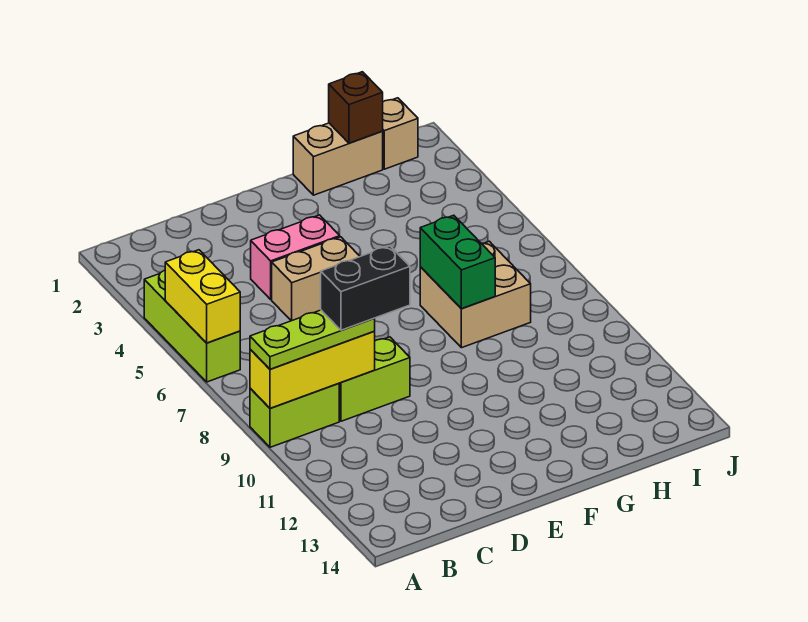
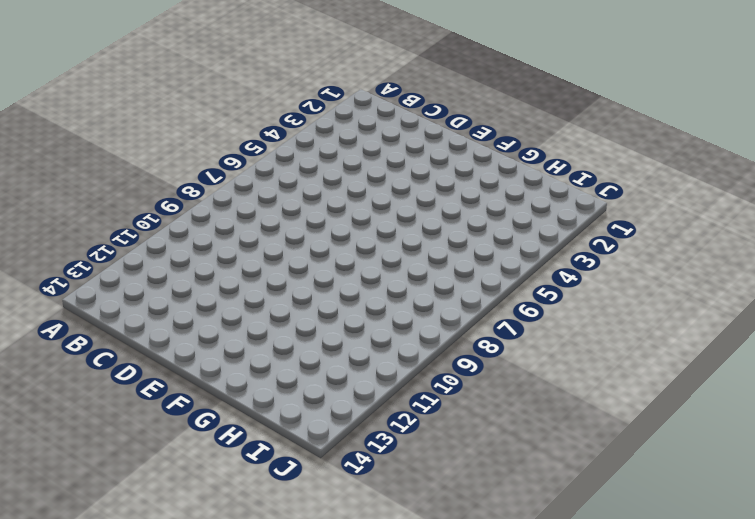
none -> lime 1x3 brick [144,270,240,382]
none -> lime 1x2 brick [250,384,339,447]
none -> lime 1x2 brick [339,337,410,421]

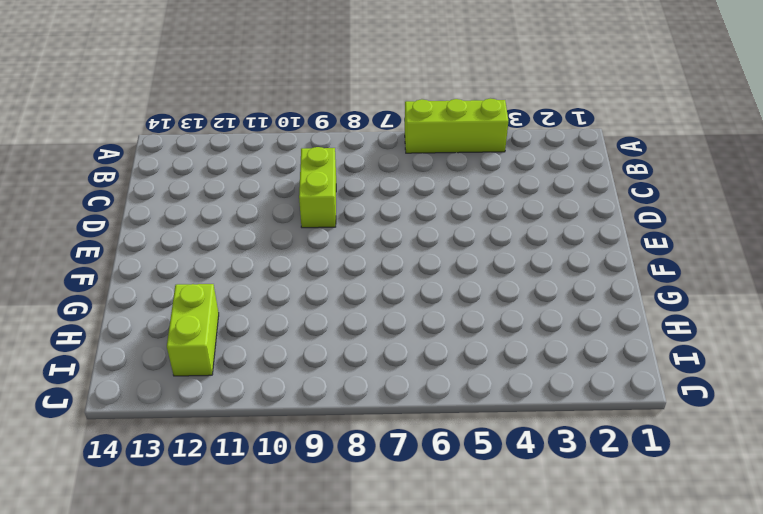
lime 1x2 brick [167,284,219,376] -> lime 1x2 brick moved to [250,384,339,447]
none -> pink 1x2 brick [251,215,340,299]
none -> tan 1x2 brick [272,237,360,321]
none -> tan 1x2 brick [293,123,383,195]

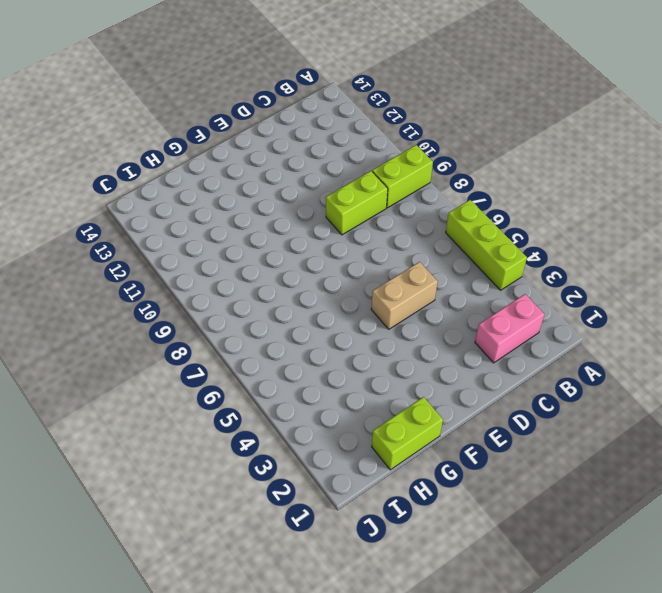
pink 1x2 brick [475,294,544,363] -> pink 1x2 brick moved to [251,215,340,299]
lime 1x2 brick [372,397,443,470] -> tan 1x2 brick [293,123,383,195]
none -> tan 2x2 brick [420,241,531,348]
none -> tan 1x1 brick [382,98,418,169]
none -> yellow 1x2 brick [165,250,240,343]

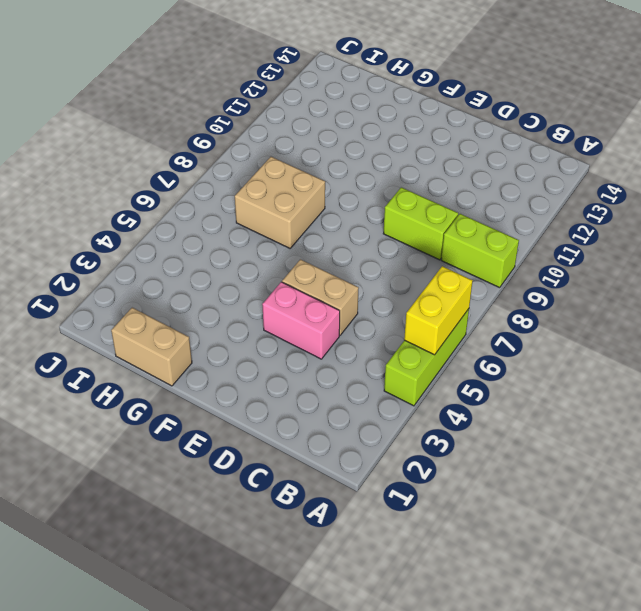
none -> tan 1x1 brick [382,98,418,169]
none -> yellow 1x3 brick [250,331,375,408]
none -> green 1x2 brick [420,215,495,309]

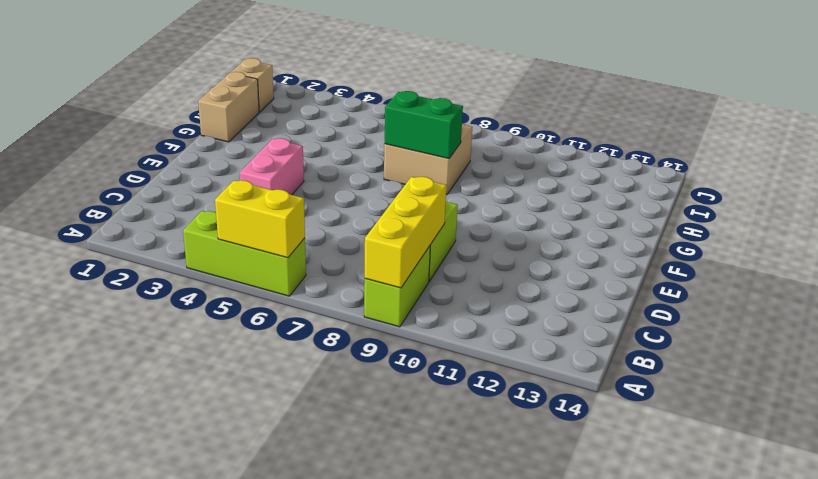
none -> tan 1x2 brick [272,237,360,321]
none -> brown 1x1 brick [329,72,383,143]
none -> lime 1x3 plate [250,310,375,369]

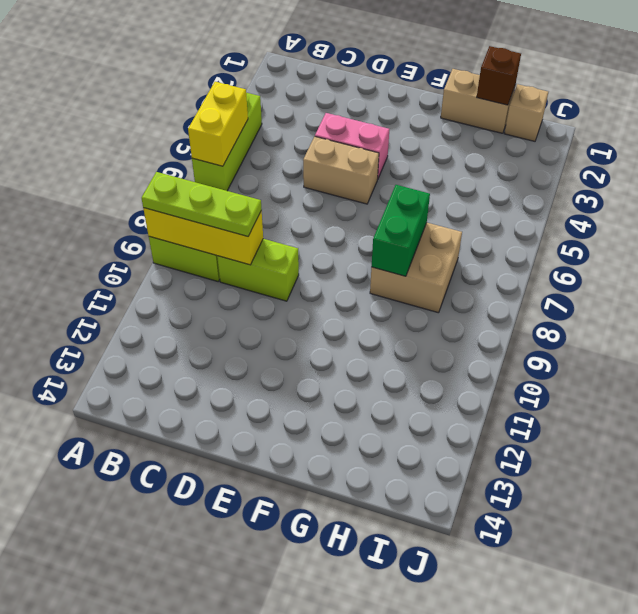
none -> black 1x2 brick [321,246,410,330]

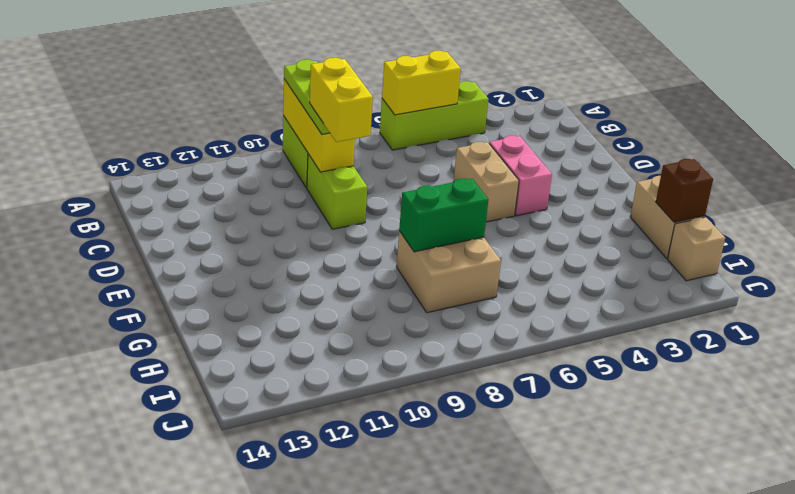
yellow 1x2 brick [310,58,373,142] -> black 1x2 brick [321,246,410,330]

